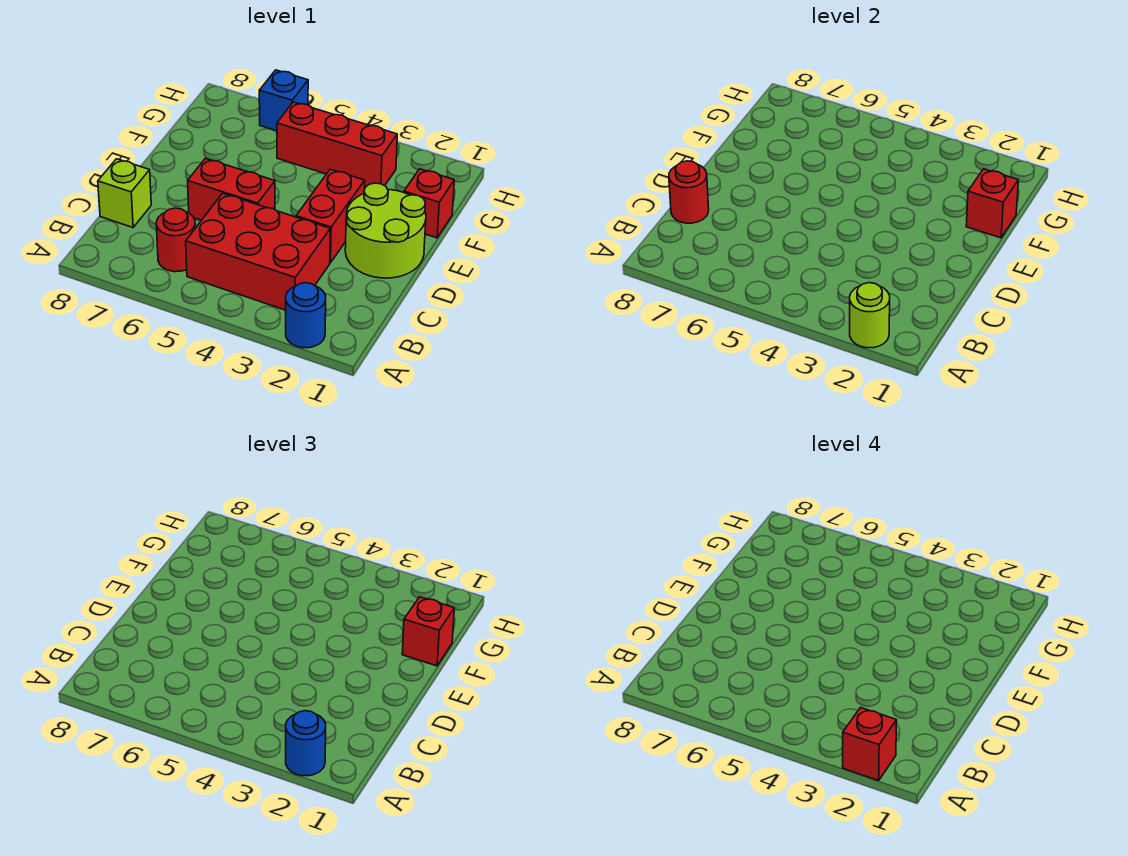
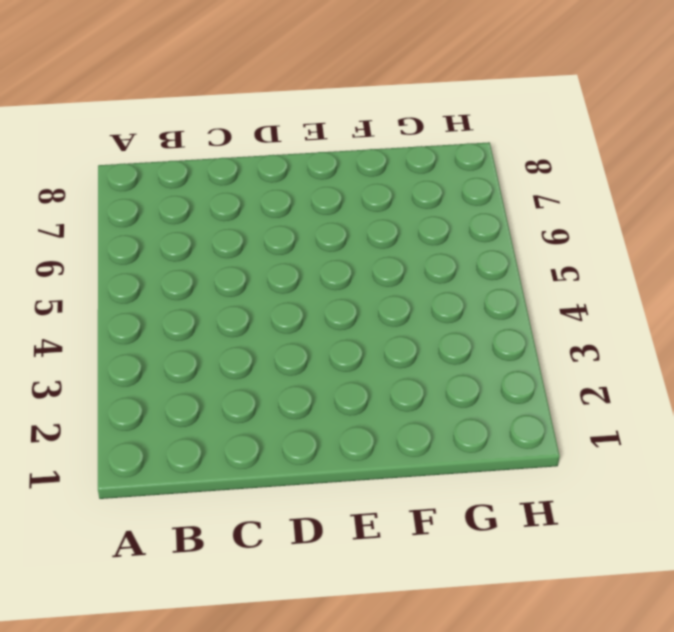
none -> blue 1x1 round brick [286,283,326,348]
none -> red 2x3 brick [186,193,330,310]
none -> red 1x1 round brick [156,208,195,272]

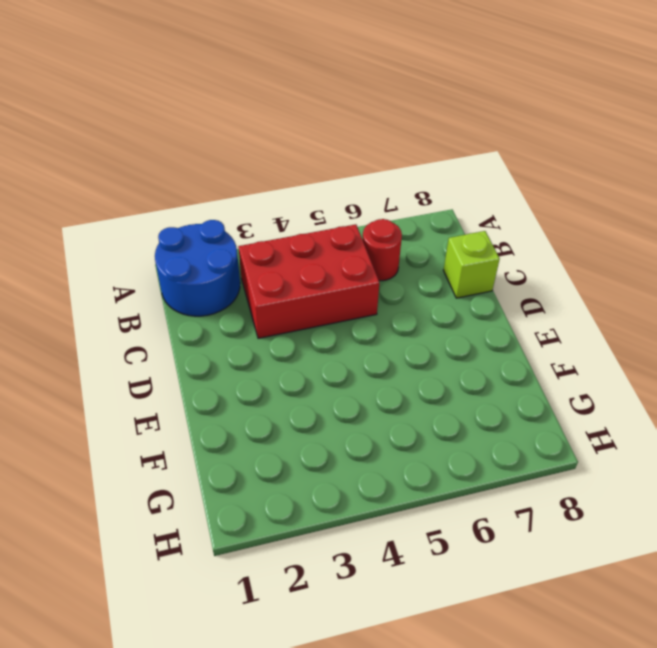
blue 2x2 round brick [155,220,240,316] -> blue 1x1 round brick [286,283,326,348]
none -> lime 2x2 round brick [345,183,426,278]
none -> red 1x2 brick [296,169,365,263]
none -> red 1x2 brick [188,158,275,220]

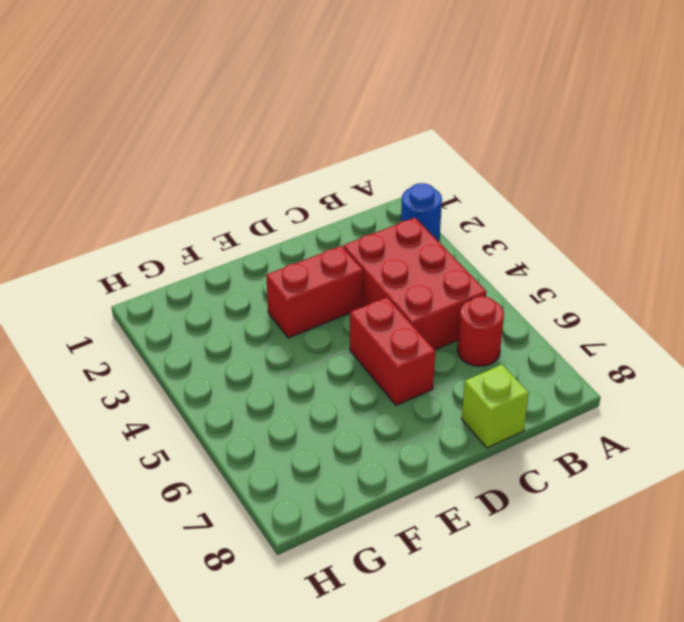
none -> lime 2x2 round brick [345,183,426,278]
none -> red 1x1 brick [404,169,454,238]
none -> red 1x3 brick [277,102,397,186]

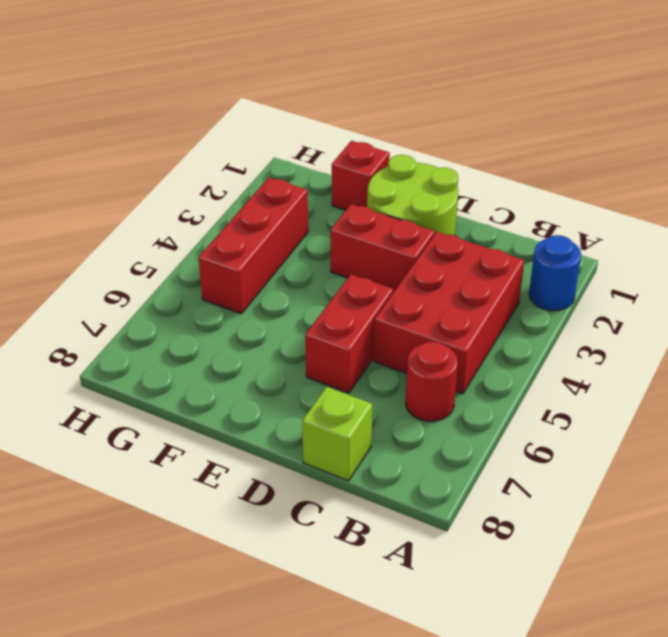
none -> blue 1x1 brick [259,70,308,131]
none -> lime 1x1 round brick [850,283,890,348]
none -> red 1x1 round brick [669,161,709,223]

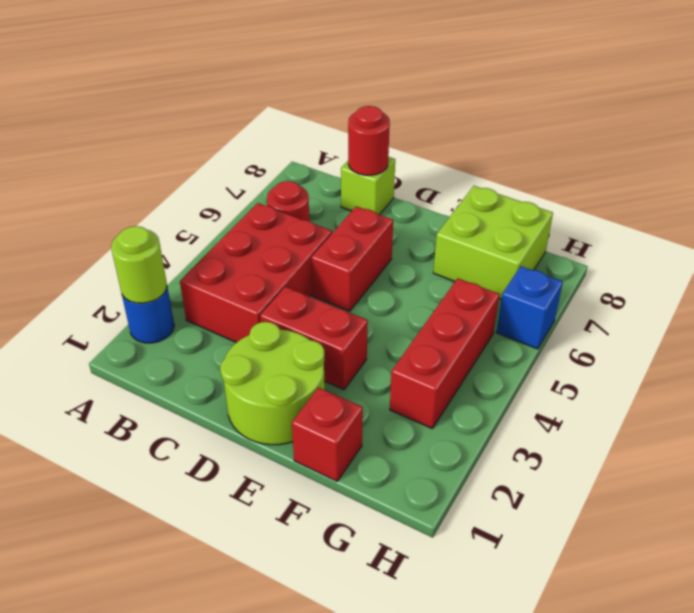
lime 2x2 brick [433,186,553,299] -> none
none -> red 1x1 brick [966,169,1018,238]
none -> blue 1x1 round brick [286,711,326,776]
none -> red 1x1 brick [402,597,454,666]

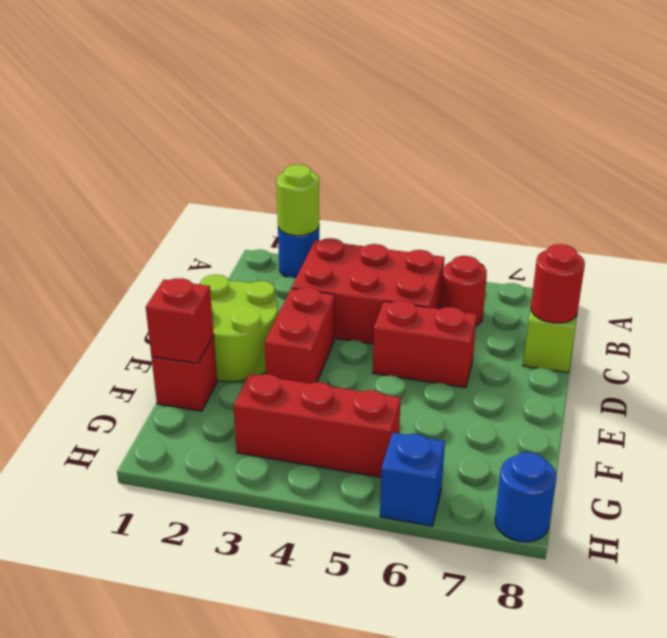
blue 1x1 round brick [495,452,556,542] -> blue 1x1 round brick moved to [286,711,326,776]
none -> red 1x1 brick [402,597,454,666]
none -> red 1x1 brick [843,708,897,781]

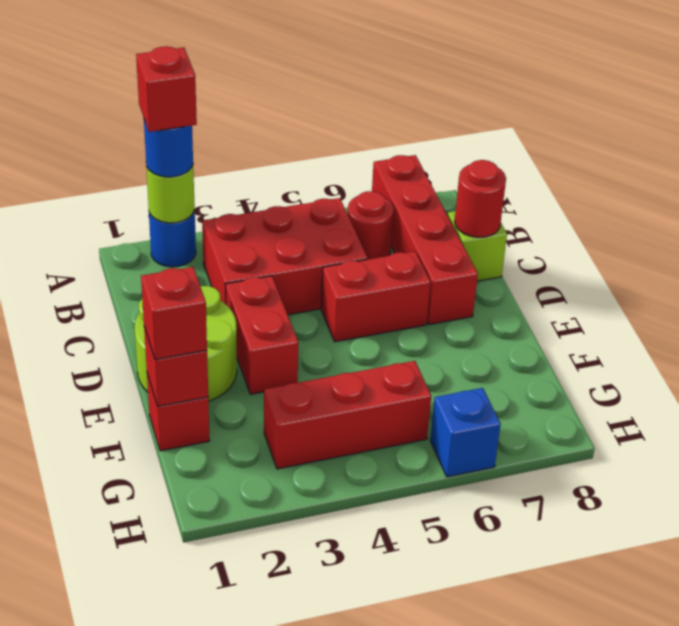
red 1x4 brick [372,155,478,325] -> none

